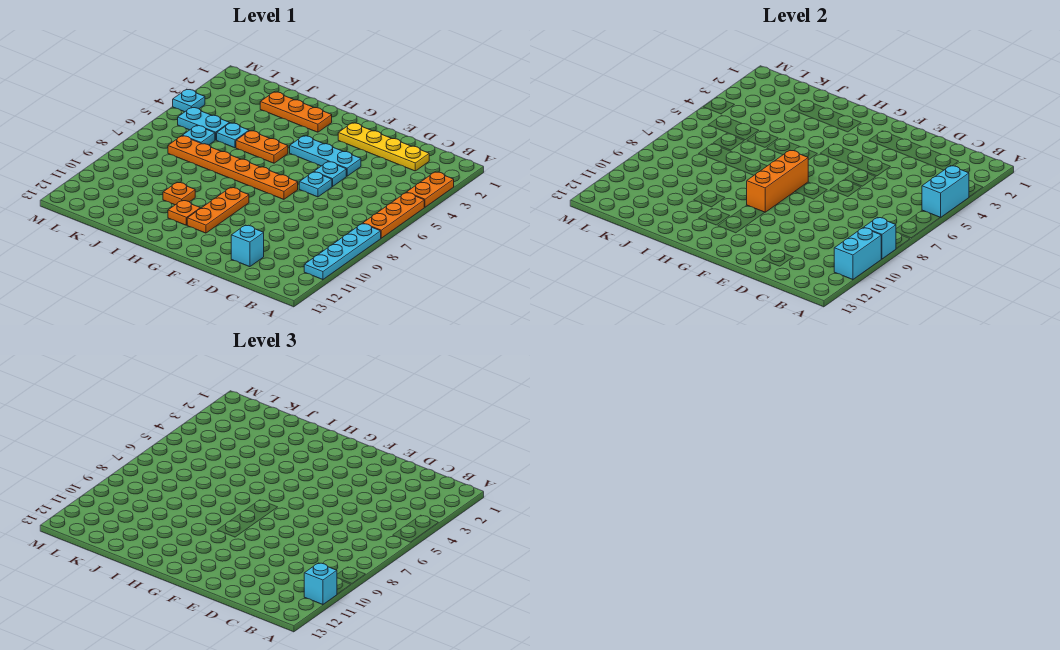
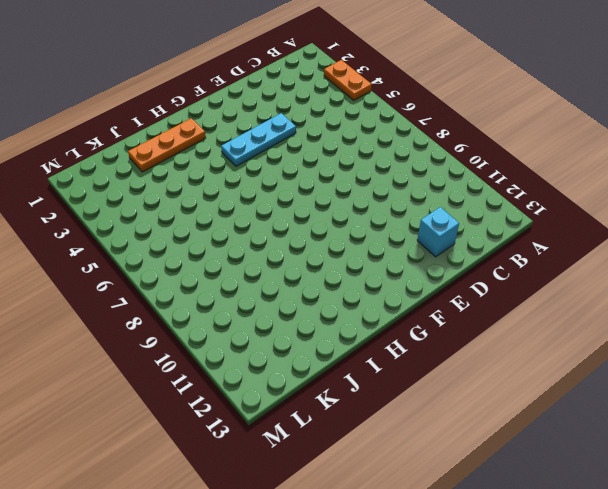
none -> orange 1x3 plate [363,193,424,238]
none -> cyan 1x4 plate [304,223,381,280]
none -> yellow 1x4 plate [338,123,429,171]

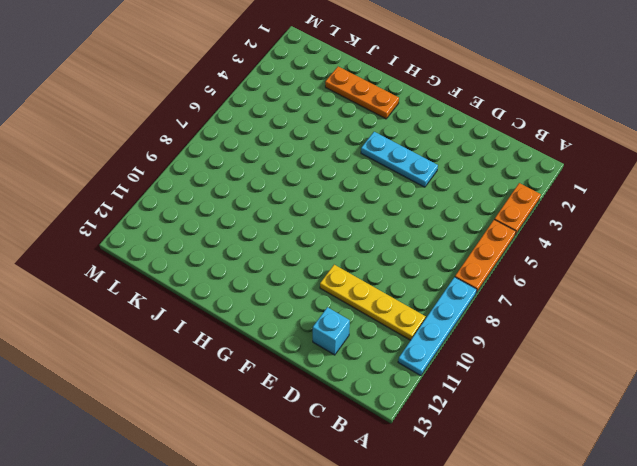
yellow 1x4 plate [320,265,426,340] -> yellow 1x4 plate moved to [338,123,429,171]
none -> cyan 1x1 plate [314,162,346,187]
none -> cyan 1x1 plate [299,172,332,197]
none -> orange 1x6 plate [168,136,298,199]

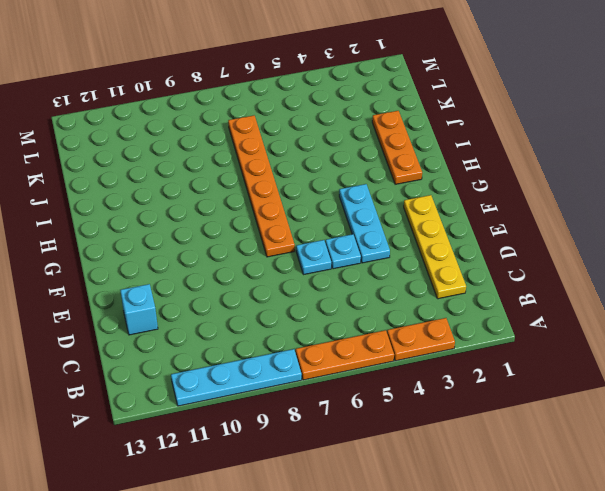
none -> orange 1x3 plate [187,187,249,233]
none -> orange 1x2 plate [236,131,288,163]
none -> orange 1x1 plate [168,201,200,225]

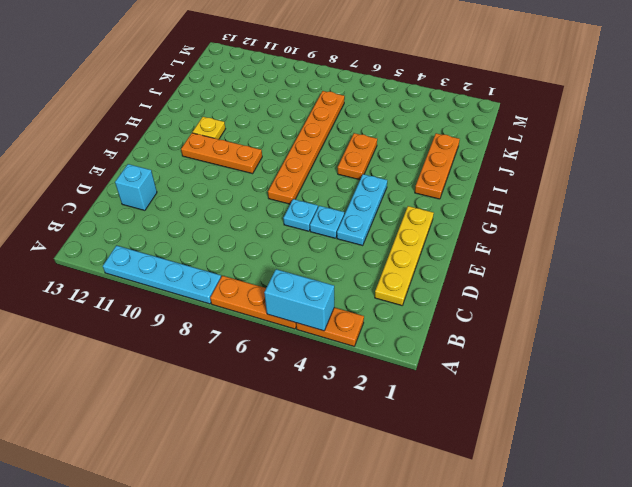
yellow 1x1 plate [192,117,225,139] -> orange 1x1 plate [168,201,200,225]
none -> orange 1x1 plate [163,183,195,205]
none -> cyan 1x1 plate [217,123,249,148]
none -> cyan 1x2 plate [178,107,229,140]

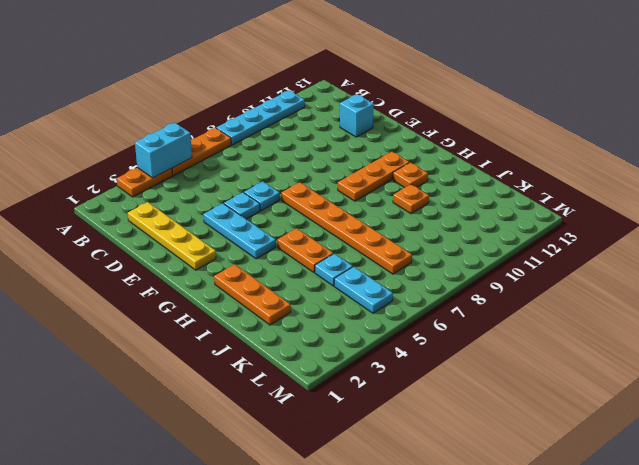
none -> cyan 1x1 plate [182,125,215,145]
none -> cyan 1x1 plate [173,89,205,112]
none -> cyan 1x1 brick [864,217,896,259]

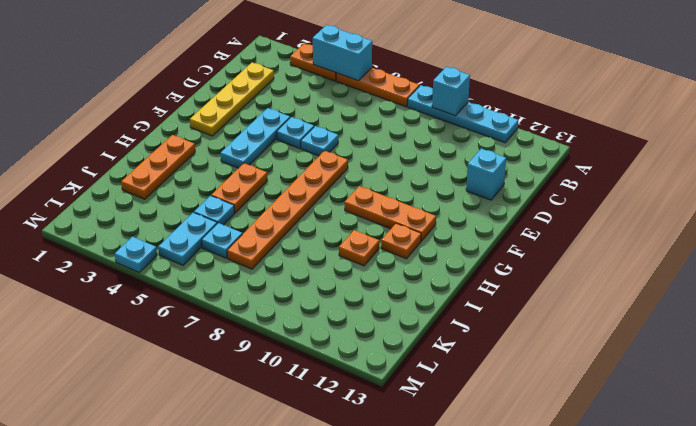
none -> cyan 1x2 brick [834,228,881,280]
none -> orange 1x3 brick [747,151,808,212]
none -> cyan 1x1 brick [304,563,337,605]

